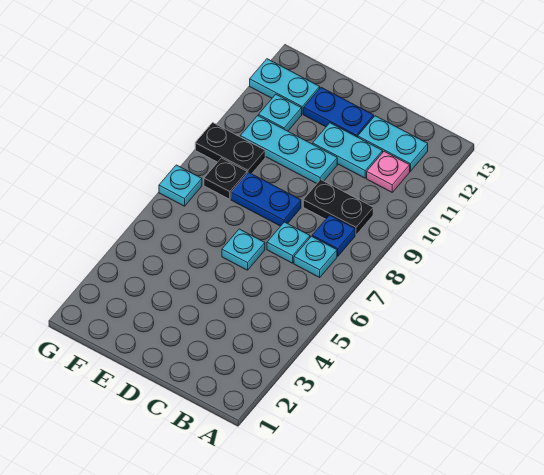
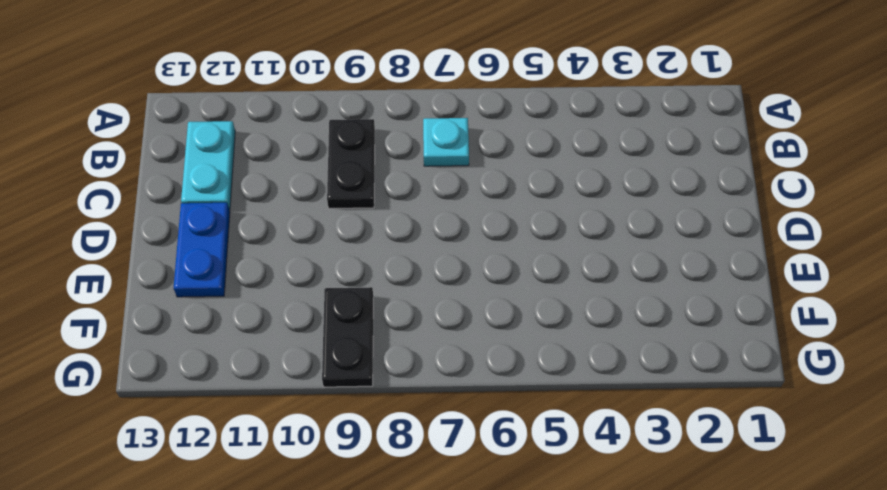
none -> blue 1x1 plate [312,215,355,256]
none -> pink 1x1 plate [367,151,410,192]
none -> cyan 1x1 plate [267,222,310,263]

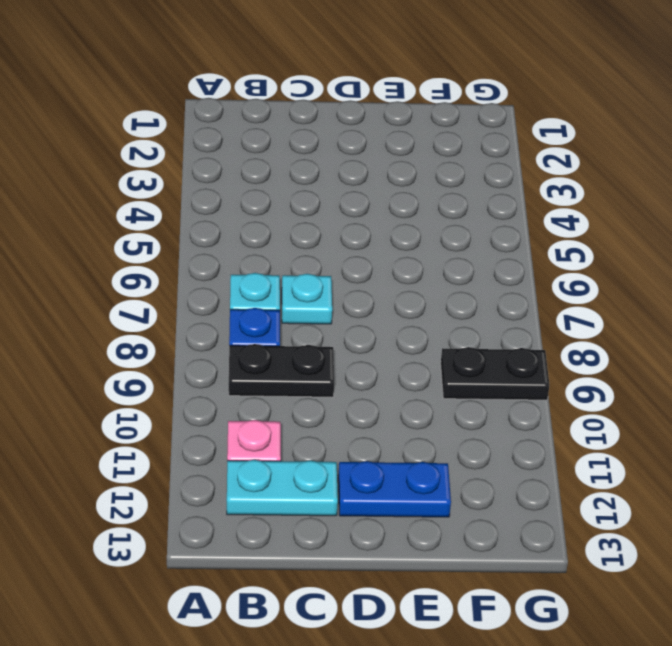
none -> cyan 1x2 plate [313,123,383,178]
none -> cyan 1x1 plate [222,229,265,270]
none -> blue 1x2 plate [231,172,301,226]

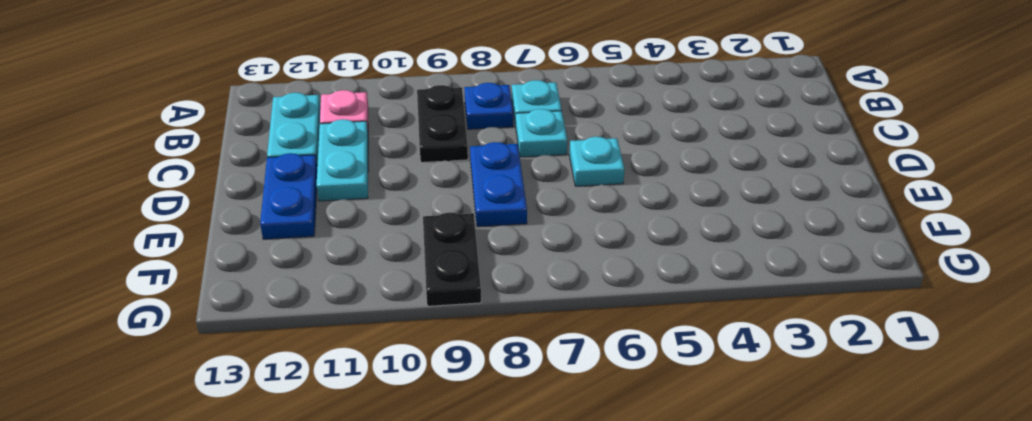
none -> cyan 1x3 plate [240,116,337,184]
none -> black 1x1 plate [204,158,247,199]
none -> cyan 1x1 plate [259,94,302,131]

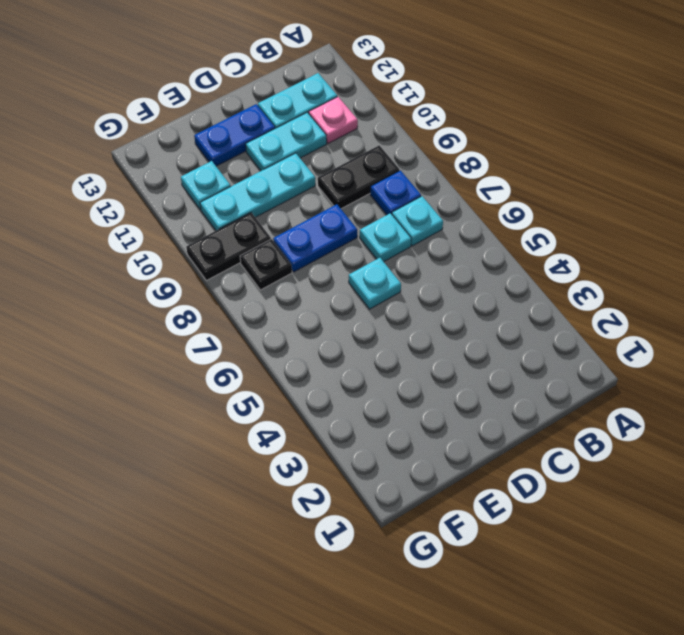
none -> cyan 1x2 plate [250,59,320,114]
none -> cyan 1x1 plate [159,165,202,206]

